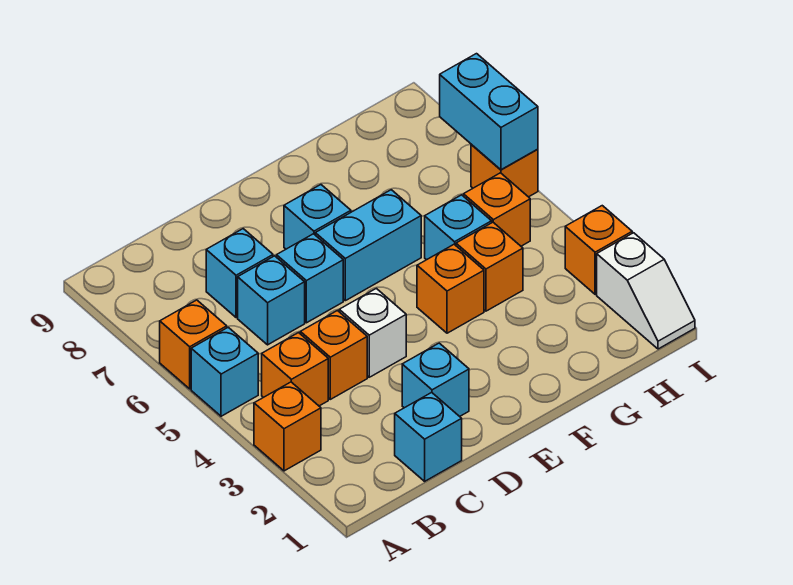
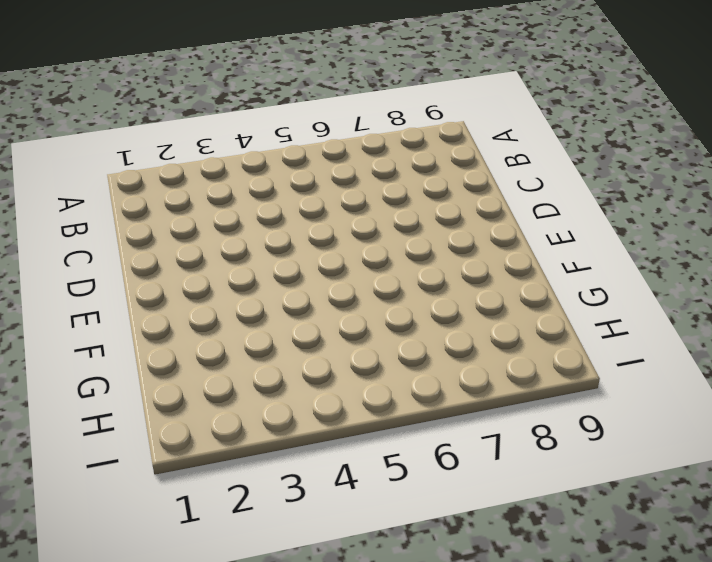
none -> orange 1x1 brick [254,382,321,471]
none -> cyan 1x1 brick [191,327,258,416]
none -> orange 1x1 brick [160,300,227,389]

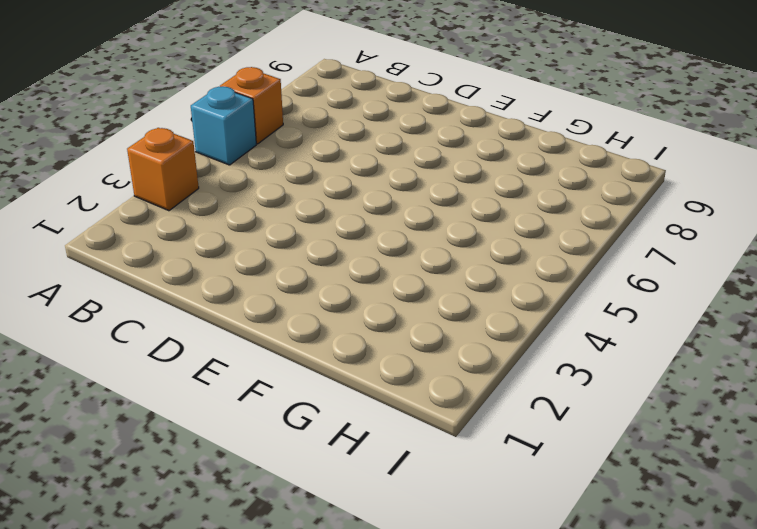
none -> orange 1x1 brick [262,333,328,406]
none -> cyan 1x1 brick [395,392,462,481]
none -> orange 1x1 brick [300,311,367,399]

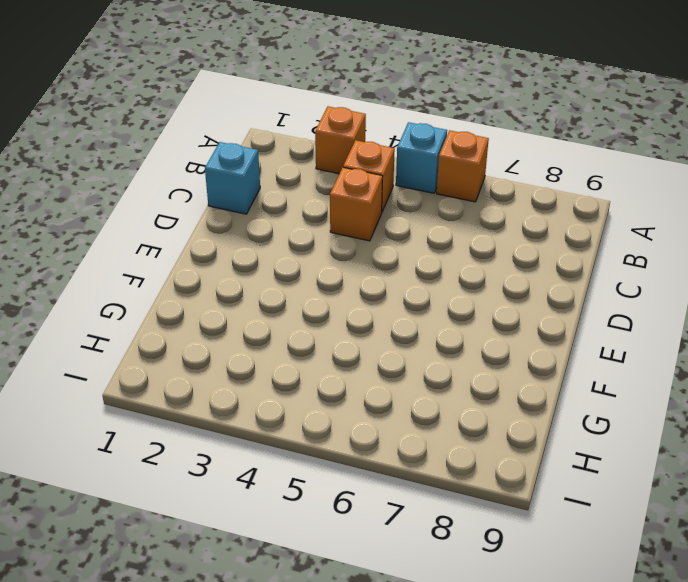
none -> cyan 1x1 brick [238,256,305,345]
none -> cyan 1x1 brick [206,229,273,318]
none -> cyan 1x1 brick [402,343,469,416]

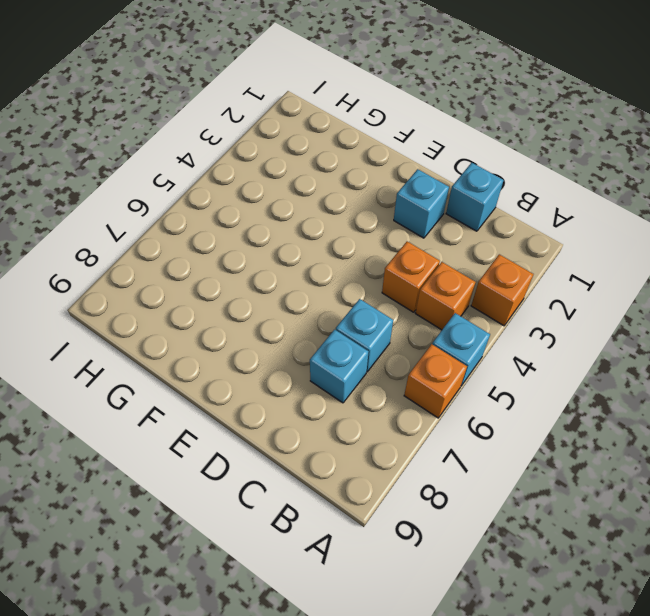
none -> white 1x1 brick [339,288,406,377]
none -> cyan 1x1 brick [277,234,343,323]
none -> cyan 1x2 brick [315,190,421,301]

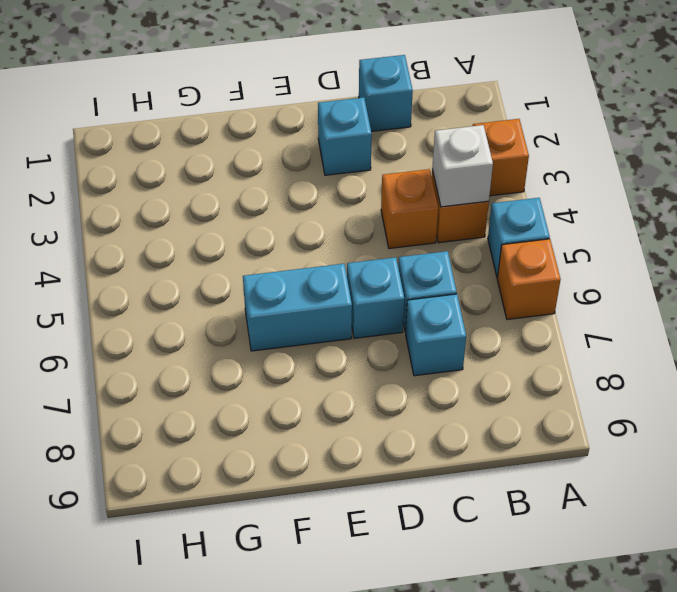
white 1x1 brick [432,125,493,207] -> white 1x1 brick moved to [339,288,406,377]
none -> cyan 1x1 brick [284,185,351,249]
none -> orange 1x1 brick [417,244,484,333]
none -> orange 1x1 brick [456,222,523,311]

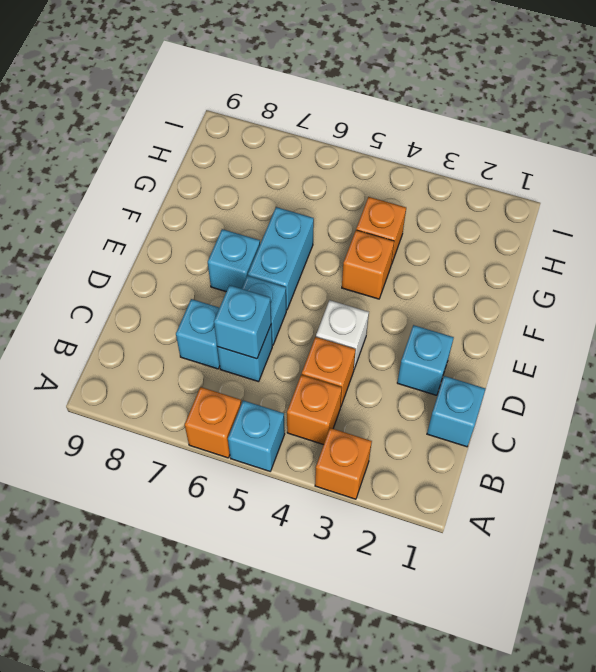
cyan 1x1 brick [214,285,271,359] -> cyan 1x1 brick moved to [425,195,492,260]
none -> orange 1x1 brick [464,173,530,246]
none -> white 1x2 slope [597,233,695,349]
none -> orange 1x1 brick [565,206,632,294]

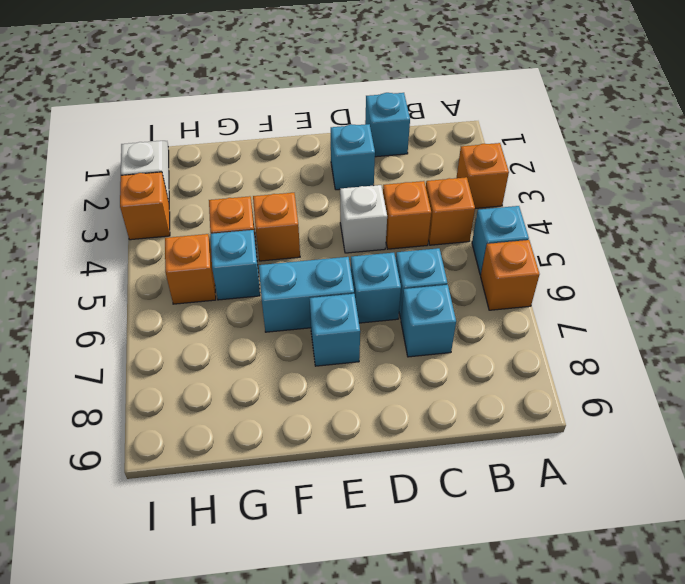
none -> orange 1x1 brick [471,144,538,197]
none -> cyan 1x2 brick [440,54,538,170]

